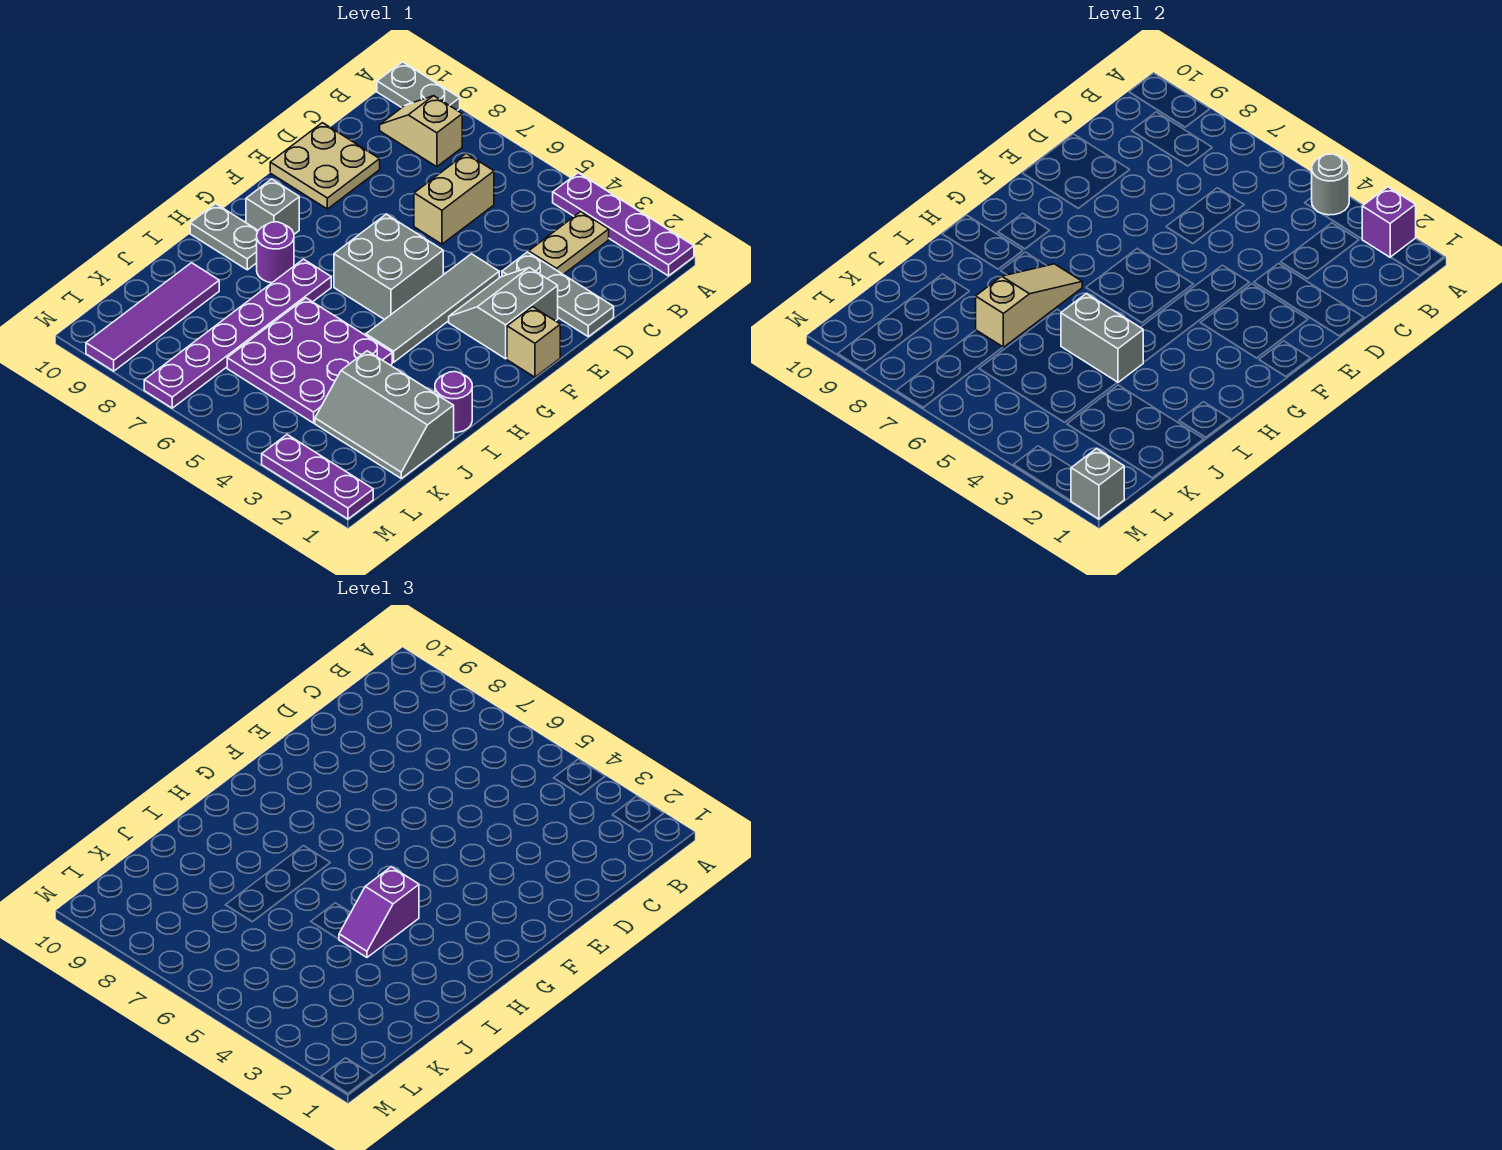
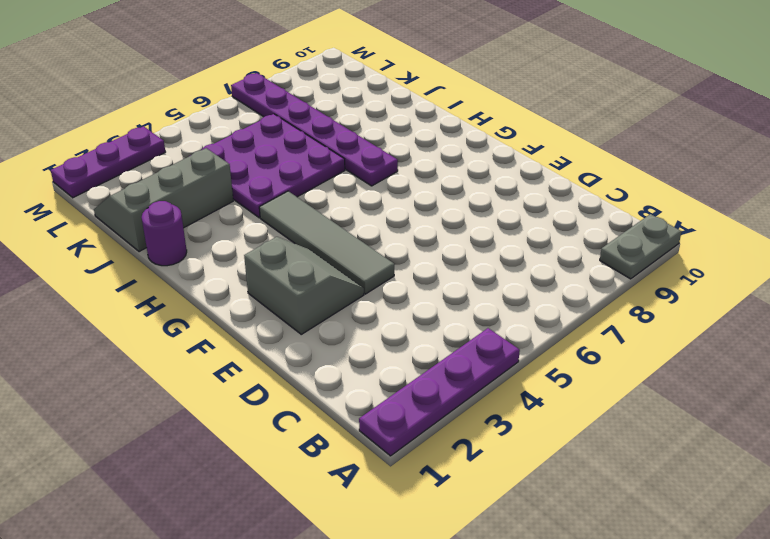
none -> tan 1x2 plate [529,212,609,274]
none -> tan 1x2 slope [380,96,462,167]
none -> tan 1x2 brick [414,153,494,244]

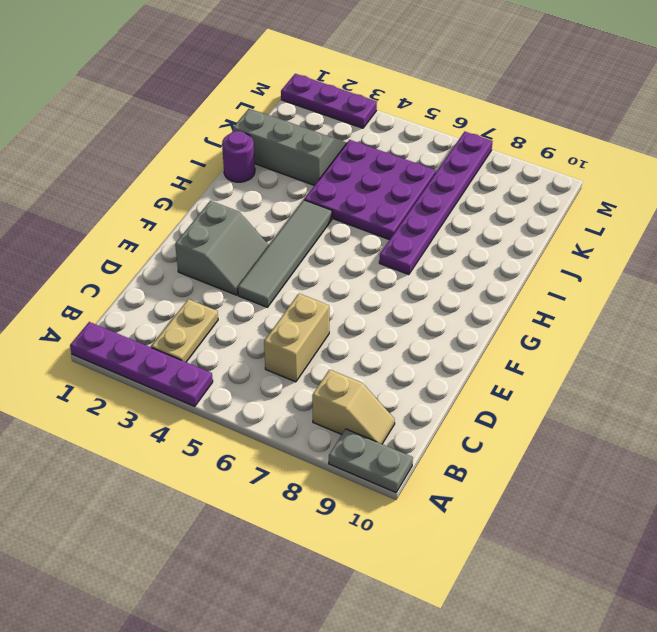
none -> grey 1x3 plate [502,252,614,337]
none -> tan 2x2 plate [270,123,380,209]
none -> tan 1x1 brick [507,307,560,377]

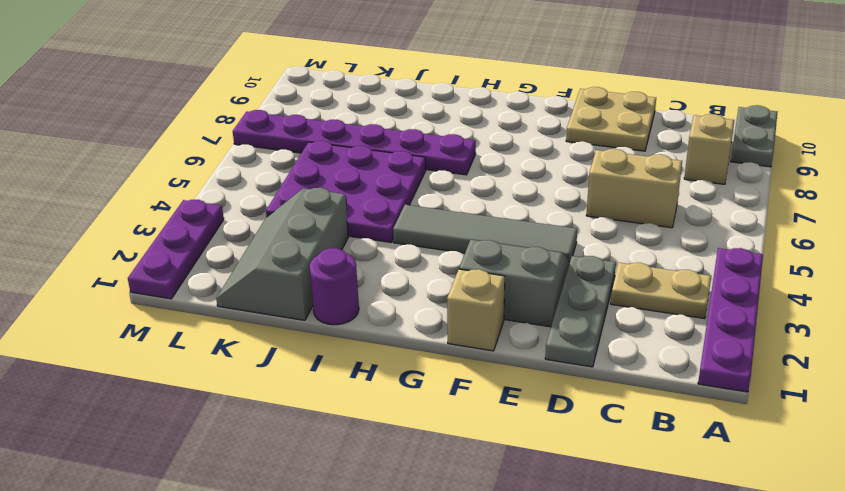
none -> grey 2x2 brick [334,214,443,320]
none -> grey 1x1 brick [246,179,299,234]
none -> purple 1x1 round brick [257,222,294,283]

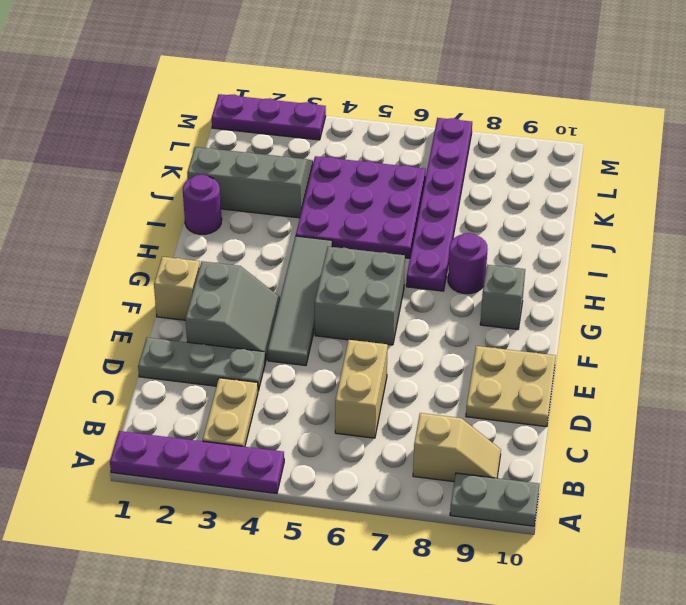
none -> grey 1x2 plate [190,204,258,270]
none -> purple 1x4 tile [86,263,219,371]
none -> purple 1x1 brick [1362,187,1416,257]

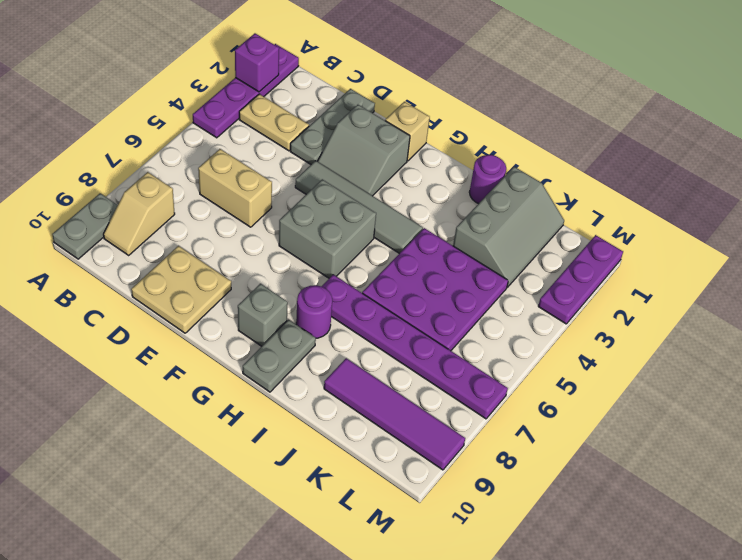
none -> grey 1x1 round brick [1312,154,1349,215]
none -> tan 1x3 slope [976,264,1082,347]
none -> grey 1x2 brick [1061,294,1143,382]

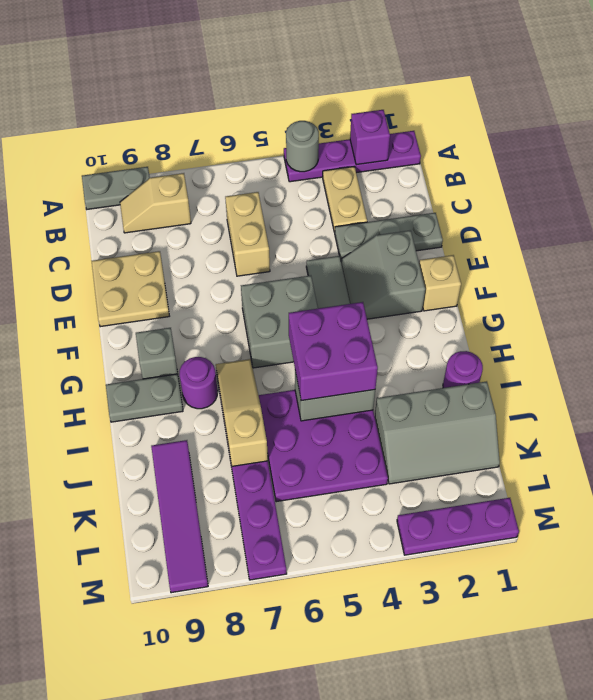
purple 2x2 brick [289,302,378,401] -> purple 1x2 slope [339,867,419,957]
none -> grey 1x1 brick [1071,448,1124,519]

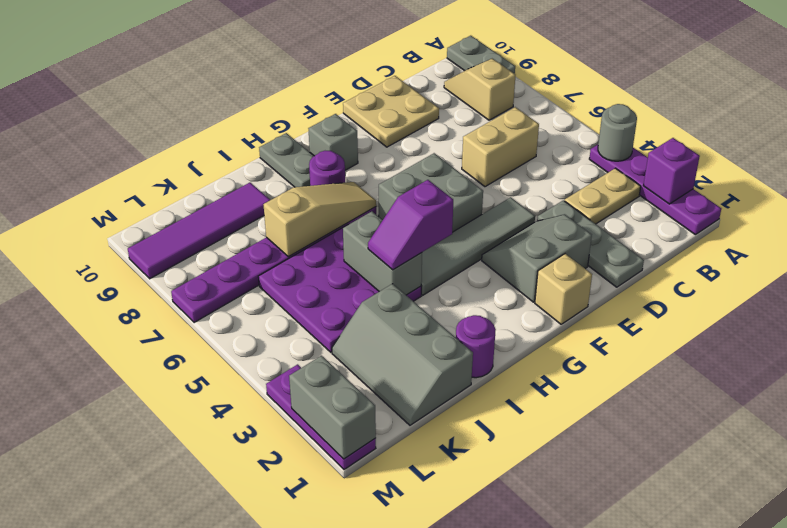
grey 1x2 brick [289,356,376,459] -> grey 1x1 brick [1071,448,1124,519]

